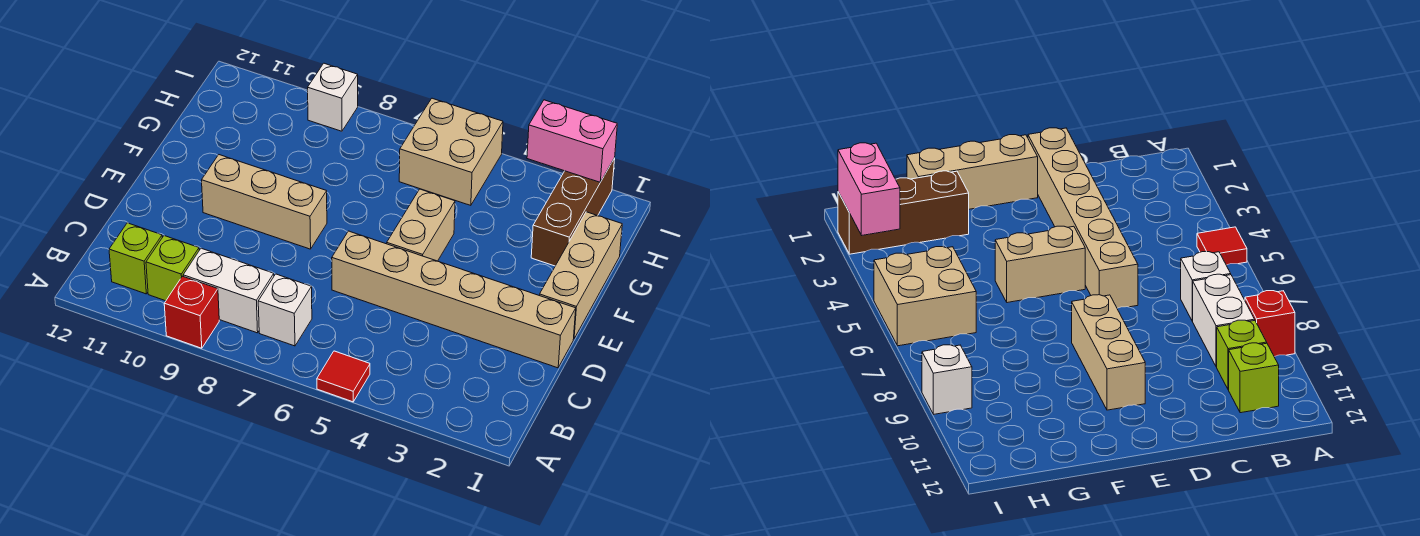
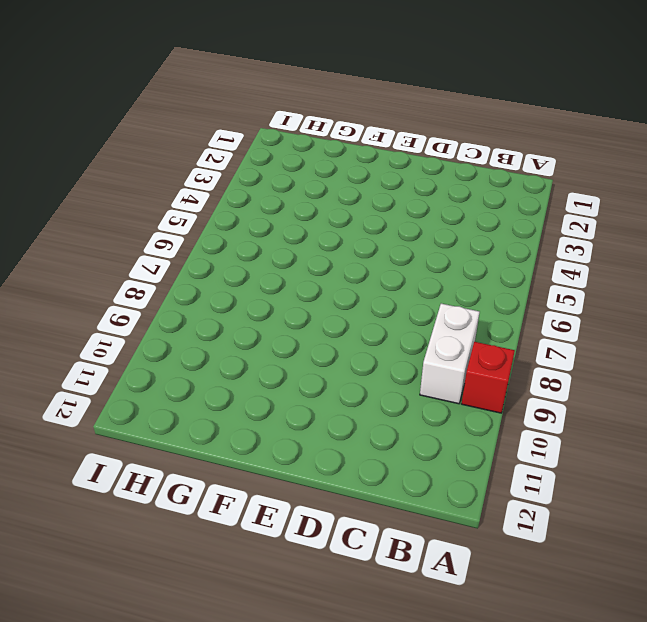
none -> red 1x1 tile [317,351,370,402]
none -> white 1x1 brick [258,274,312,346]
none -> lime 1x1 brick [146,236,199,301]

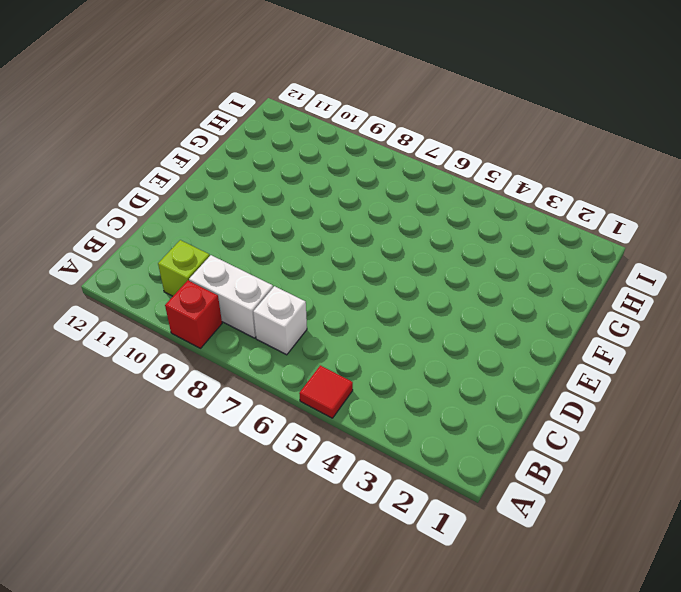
none -> lime 1x1 brick [109,223,162,294]
none -> tan 1x6 brick [332,231,576,368]
none -> tan 1x3 brick [539,212,622,338]

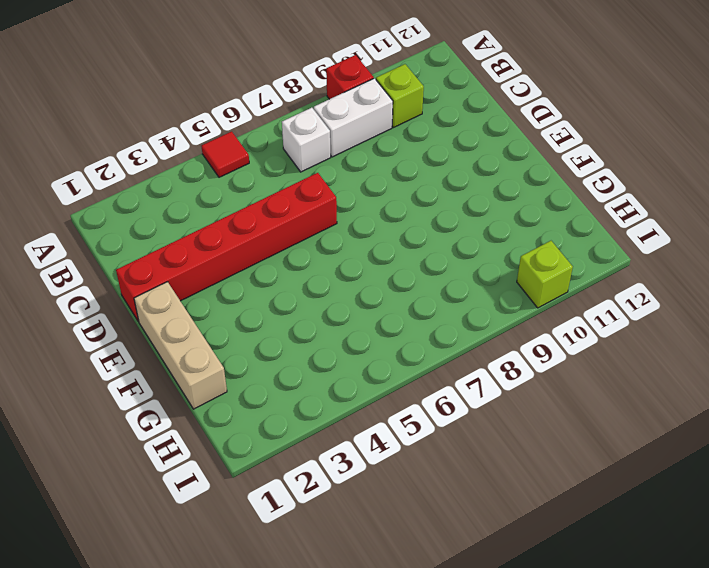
red 1x6 brick [116,173,337,321] -> tan 1x6 brick [332,231,576,368]
lime 1x1 brick [517,241,573,308] -> lime 1x1 brick moved to [109,223,162,294]
none -> tan 1x2 brick [387,189,455,261]
none -> tan 1x3 brick [202,155,327,249]
none -> brown 1x3 brick [531,158,615,266]

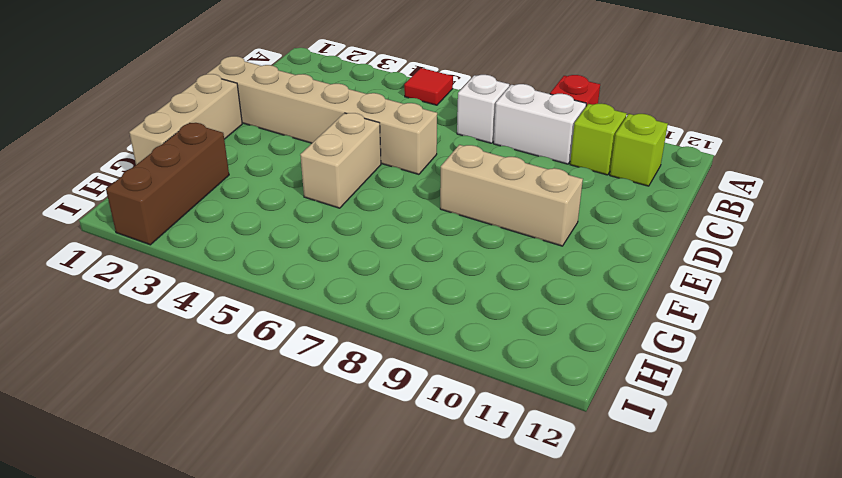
none -> tan 2x2 brick [399,98,503,205]
none -> white 1x1 brick [308,63,358,131]
none -> pink 1x2 brick [527,100,617,182]

